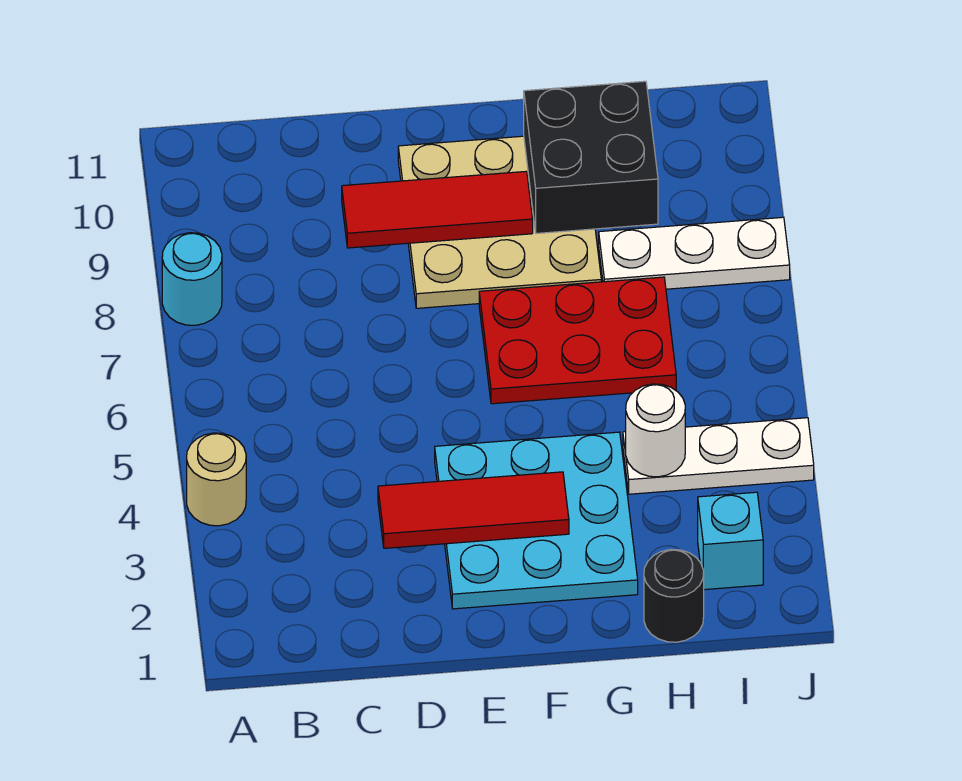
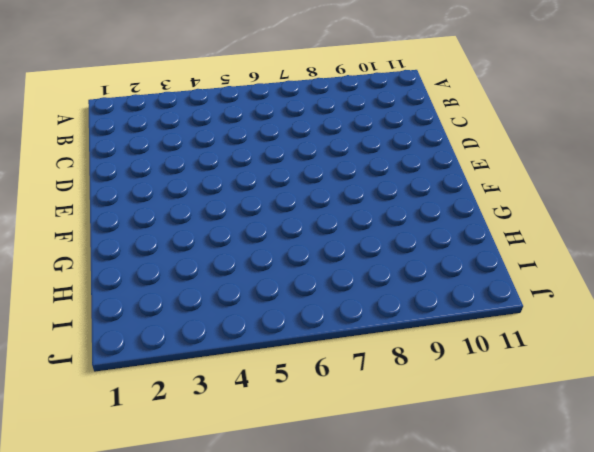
none -> tan 1x1 round brick [187,433,246,526]
none -> cyan 1x1 round brick [162,233,222,325]
none -> cyan 3x3 plate [435,432,638,609]

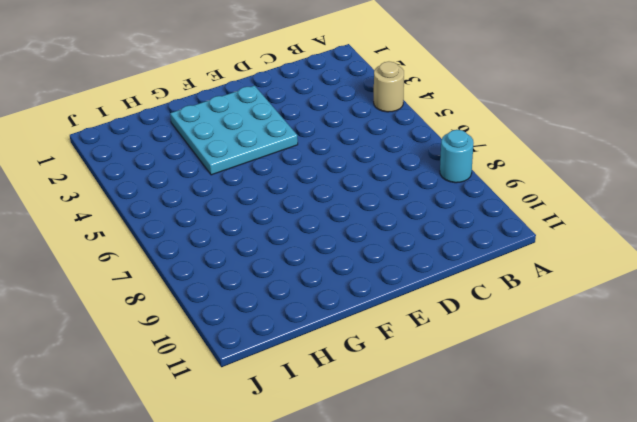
none -> tan 3x3 plate [398,136,601,308]
none -> red 2x3 plate [479,277,676,404]
none -> black 1x1 round brick [644,549,704,642]

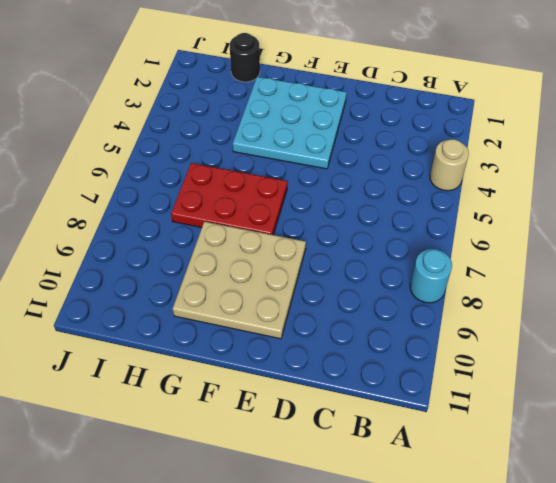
none -> white 1x3 plate [623,418,814,494]
none -> white 1x3 plate [599,217,790,289]
none -> cyan 1x1 brick [698,492,763,590]

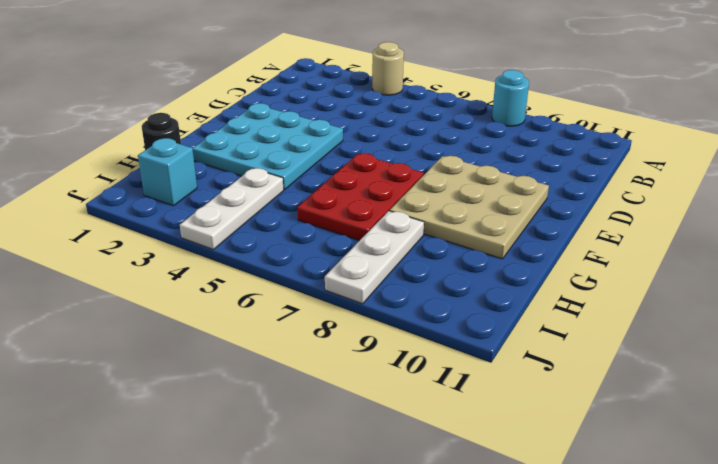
none -> red 1x3 tile [378,472,569,548]
none -> red 1x3 tile [342,171,533,248]
none -> black 2x2 brick [524,81,658,233]

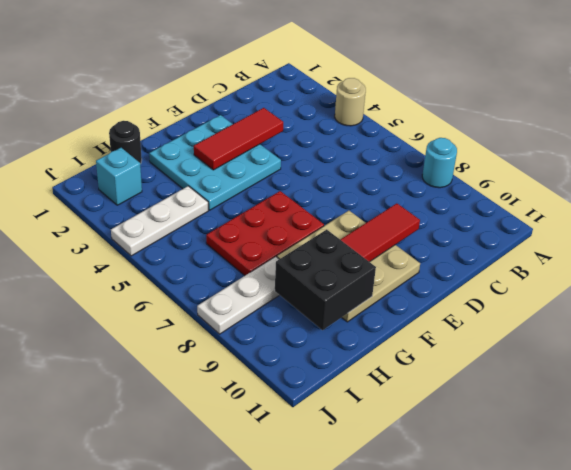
none -> white 1x1 round brick [626,384,685,477]

